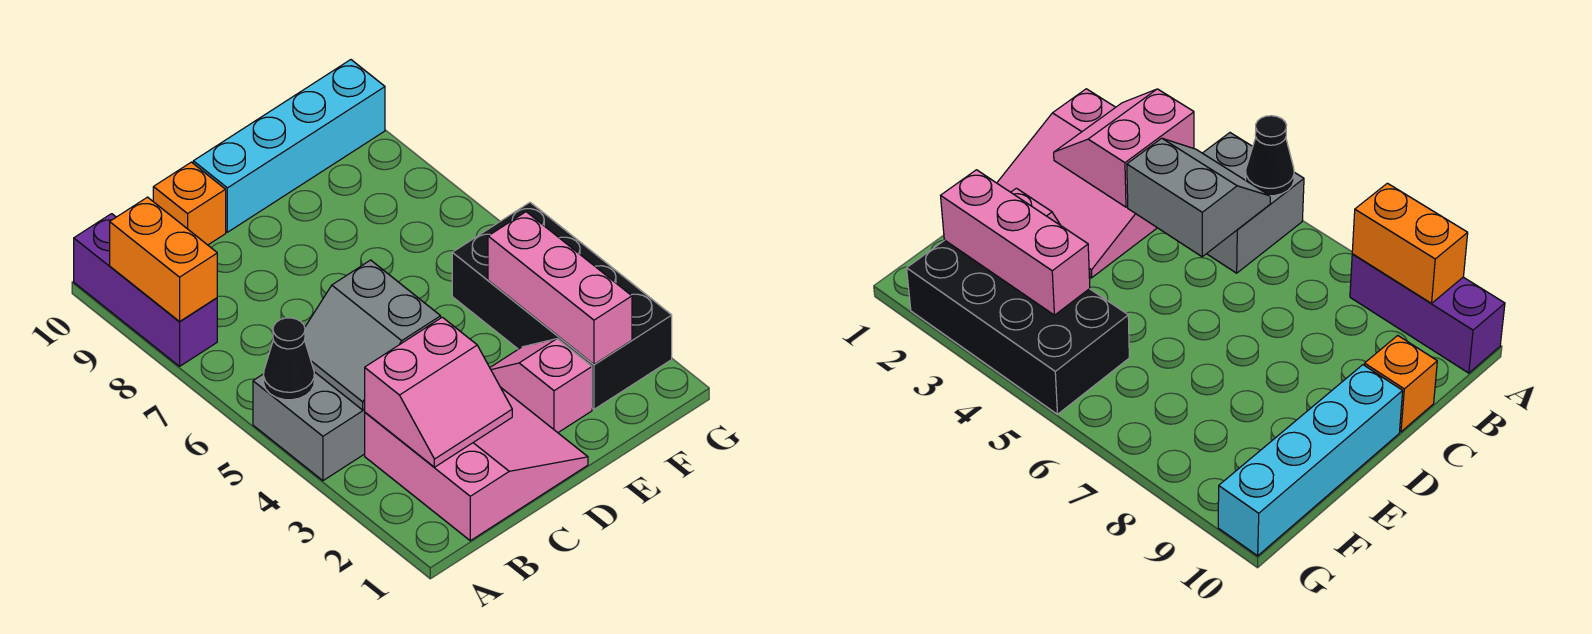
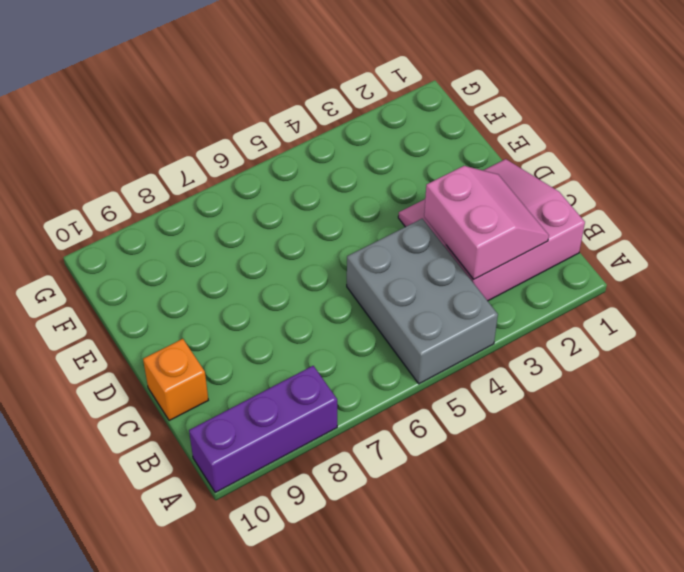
grey 2x3 brick [347,219,498,384] -> grey 2x2 brick [253,372,365,481]
none -> cyan 1x4 brick [193,60,385,232]
none -> pink 1x2 slope [490,339,592,433]
none -> black 2x4 brick [452,202,672,409]

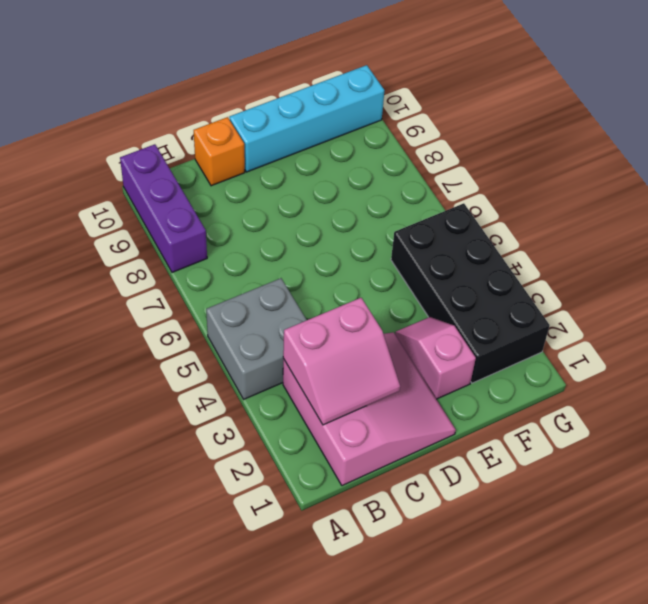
none -> black 1x1 cone [264,318,314,400]
none -> orange 1x2 brick [110,197,217,321]
none -> grey 2x2 slope [305,260,441,410]

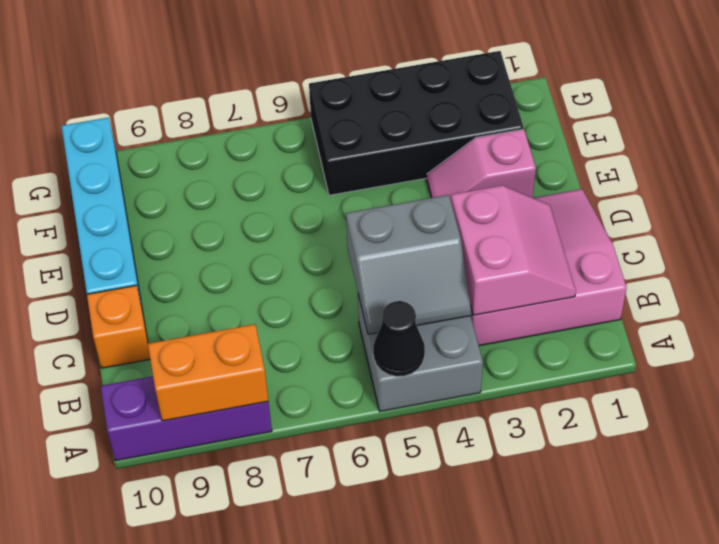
none -> pink 1x3 brick [488,212,632,364]

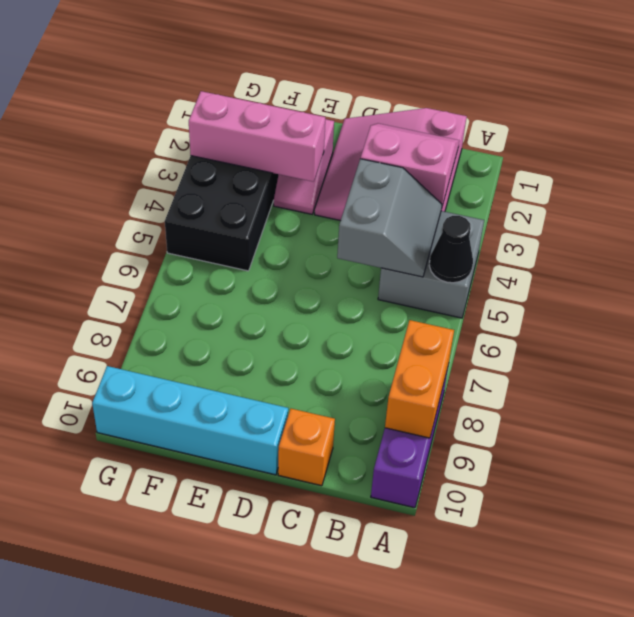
pink 1x3 brick [189,91,325,182] -> pink 1x3 brick turned to [488,212,632,364]

